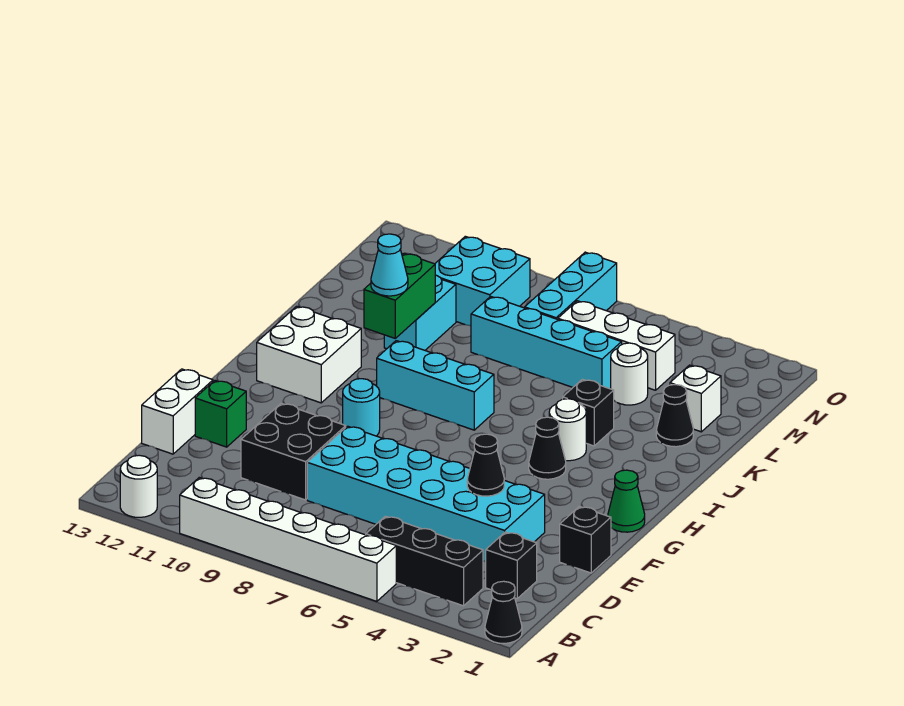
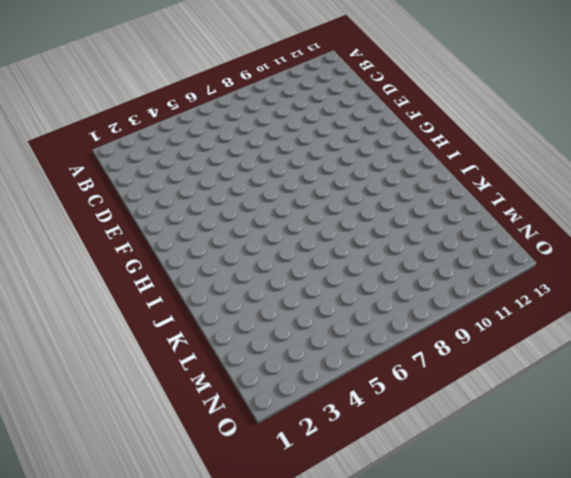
none -> black 1x1 cone [485,581,522,643]
none -> white 1x6 brick [180,478,396,601]
none -> white 1x1 round brick [120,455,157,517]

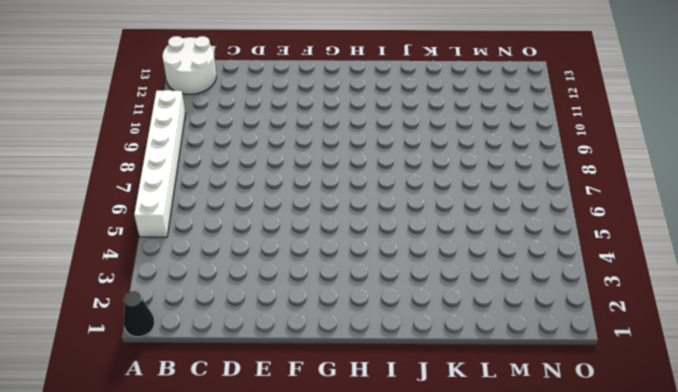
white 2x2 round brick [163,36,216,94] -> white 1x1 round brick [120,455,157,517]
none -> black 1x3 brick [366,516,483,606]
none -> black 1x1 brick [486,532,537,599]
none -> cyan 2x6 brick [307,426,545,562]

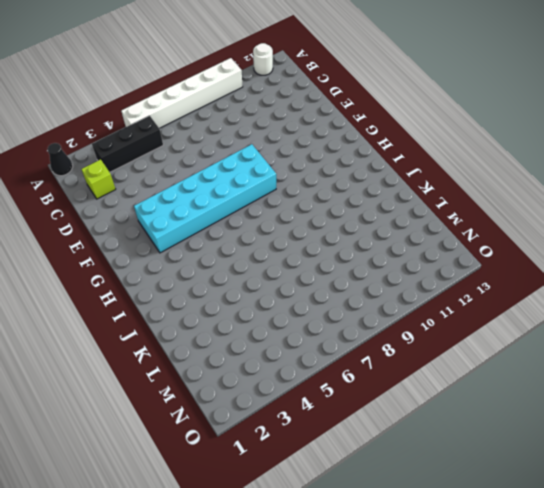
lime 1x1 brick [81,159,116,199] -> black 1x1 brick [486,532,537,599]
cyan 2x6 brick [134,144,276,253] -> cyan 2x6 brick moved to [307,426,545,562]
none -> black 2x2 brick [241,403,346,500]
none -> white 1x2 brick [142,369,213,454]
none -> black 1x1 brick [560,506,611,573]

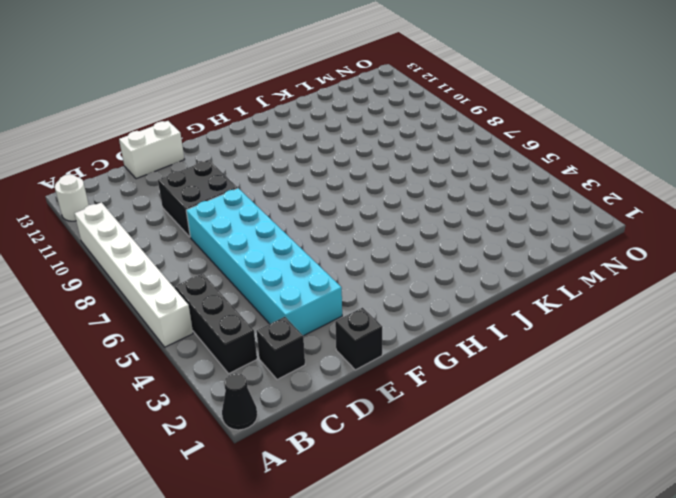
none -> green 1x1 brick [195,381,246,447]
none -> green 1x1 cone [608,470,645,532]
none -> cyan 1x1 round brick [343,379,380,436]

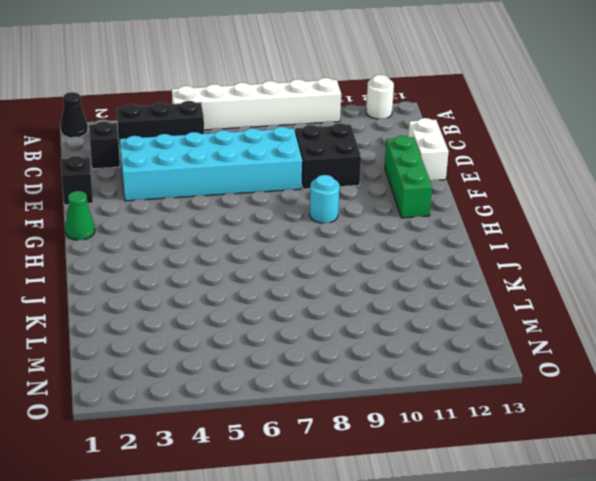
green 1x3 brick [385,136,432,218] -> green 1x1 brick [195,381,246,447]
none -> black 1x1 cone [529,417,566,479]
none -> white 2x2 brick [257,306,361,403]
none -> white 1x1 round brick [549,399,586,461]

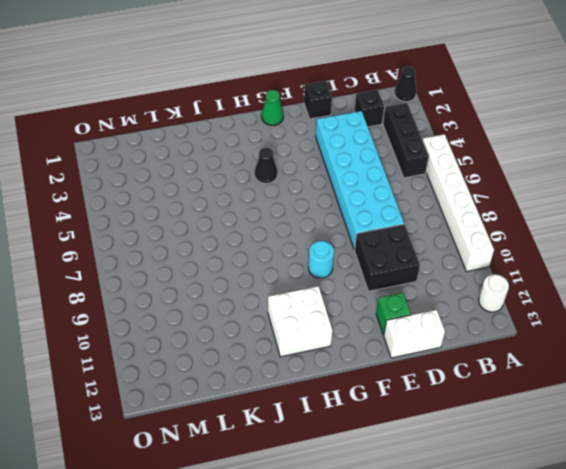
none -> white 1x1 round brick [549,399,586,461]
none -> cyan 1x3 brick [377,341,494,430]
none -> black 1x1 brick [563,379,614,446]

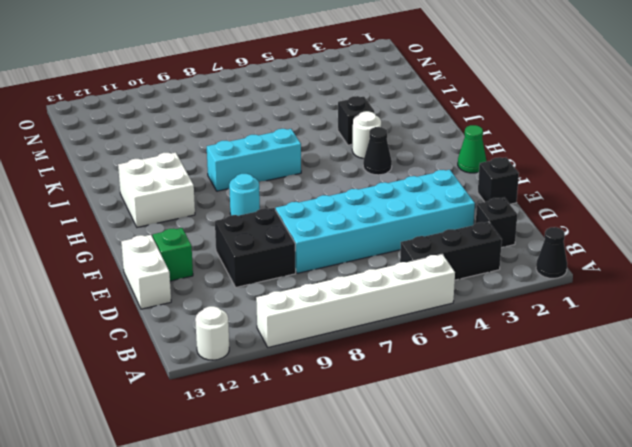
none -> black 1x1 cone [656,385,693,447]
none -> cyan 1x2 brick [384,275,456,350]
none -> white 1x1 brick [670,365,721,432]

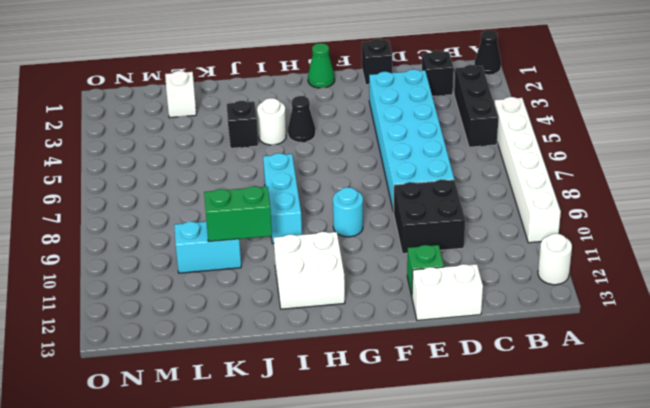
none -> black 1x1 cone [656,385,693,447]
none -> white 1x1 round brick [611,343,648,405]
none -> cyan 1x4 brick [471,296,622,389]

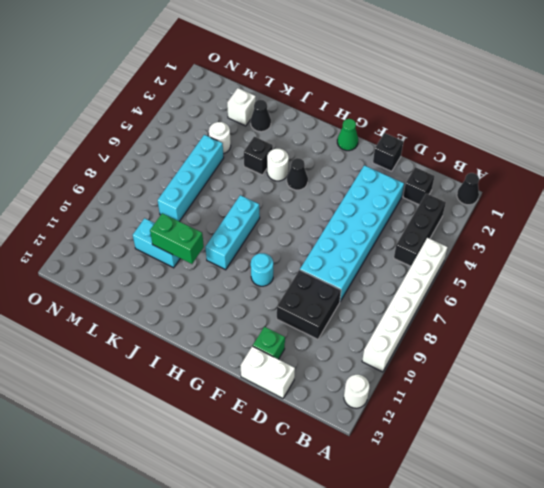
none -> white 2x2 brick [257,306,361,403]
none -> white 1x3 brick [558,301,675,390]
none -> cyan 1x3 brick [525,252,617,319]

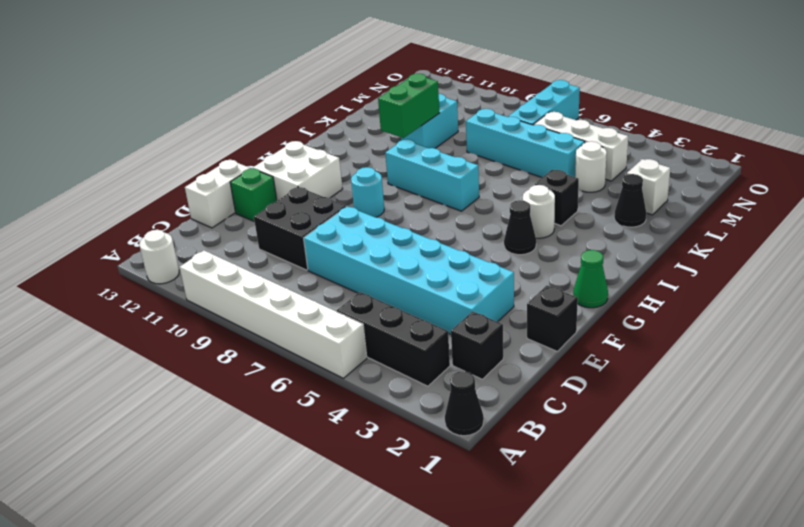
white 2x2 brick [253,141,343,201] -> white 2x2 brick moved to [257,306,361,403]
none -> cyan 2x2 brick [435,236,530,326]
none -> black 1x1 cone [467,434,504,496]
none -> cyan 1x1 cone [371,234,408,296]

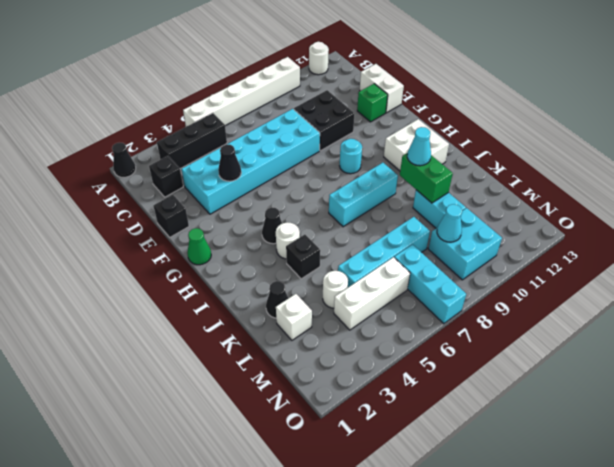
cyan 1x1 cone [437,204,462,242] -> none

